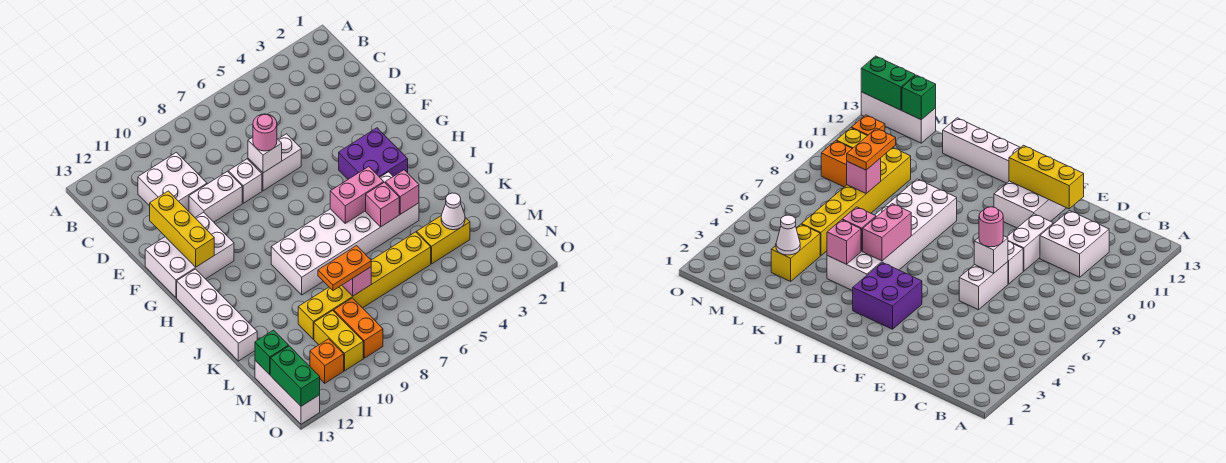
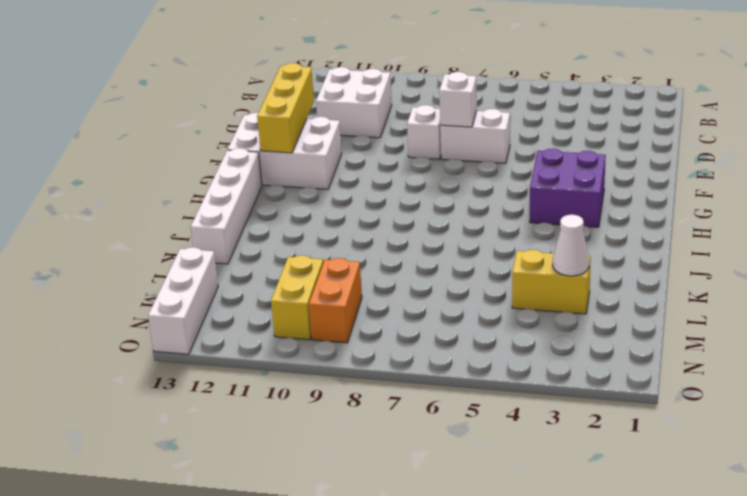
none -> white 1x2 brick [189,171,242,222]
none -> white 2x6 brick [271,172,419,295]
none -> yellow 1x6 brick [298,232,431,339]

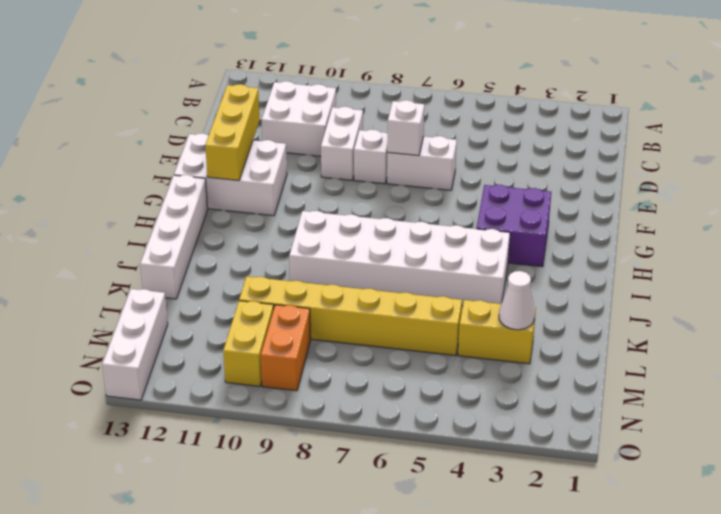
white 1x2 brick [321,107,363,180] -> white 1x2 brick turned to [189,171,242,222]
none -> orange 1x1 brick [310,339,344,383]
none -> pink 1x2 brick [330,167,384,223]
none -> pink 1x1 brick [385,170,419,214]

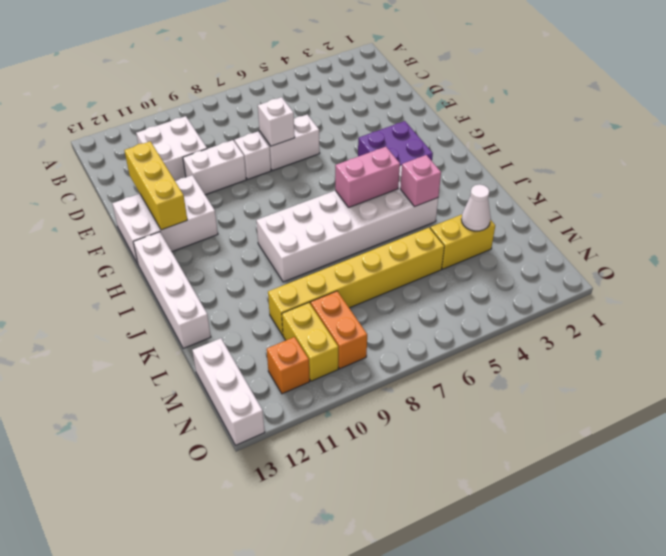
none -> pink 1x1 brick [366,182,399,227]
none -> pink 1x1 brick [342,267,371,296]
none -> green 1x1 brick [255,330,289,375]

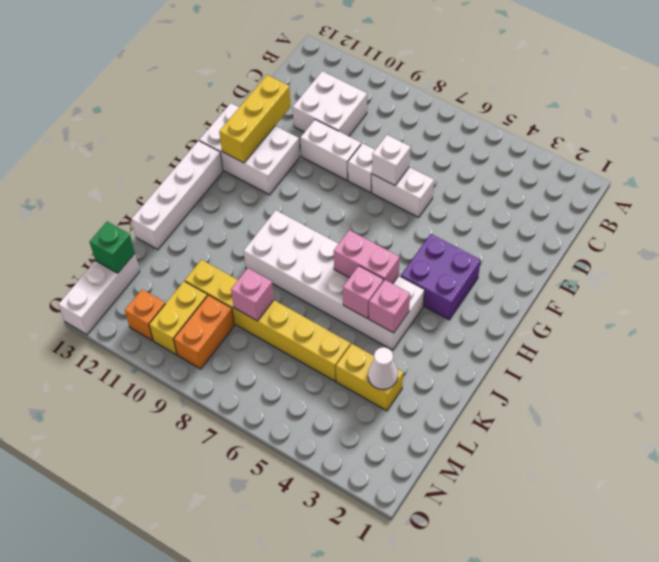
none -> green 1x2 brick [270,346,320,406]
none -> pink 1x1 round brick [253,114,277,151]
none -> orange 1x2 plate [318,246,371,291]

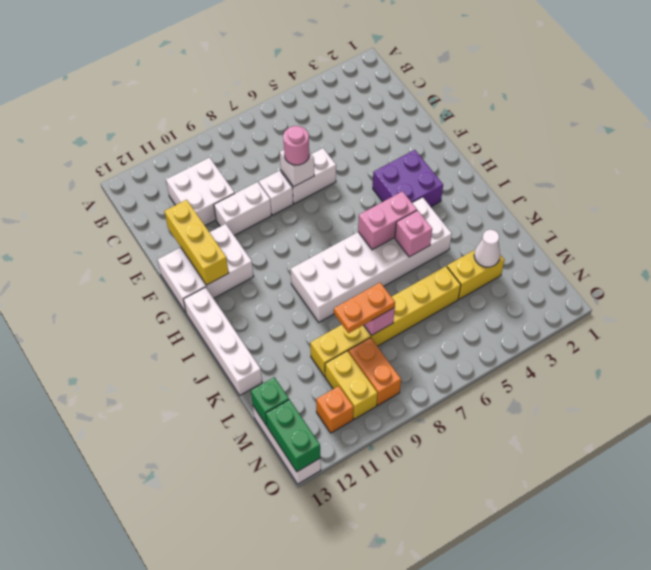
none -> pink 1x1 brick [385,170,419,214]

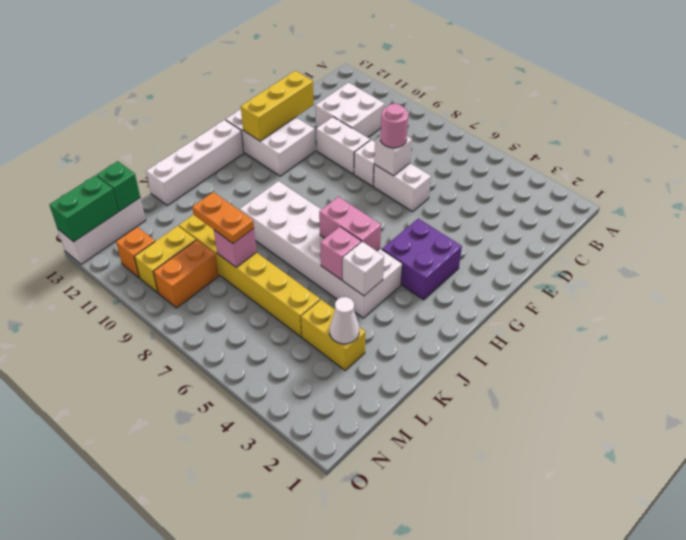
white 1x1 brick [343,242,384,296] -> pink 1x1 brick [385,170,419,214]

